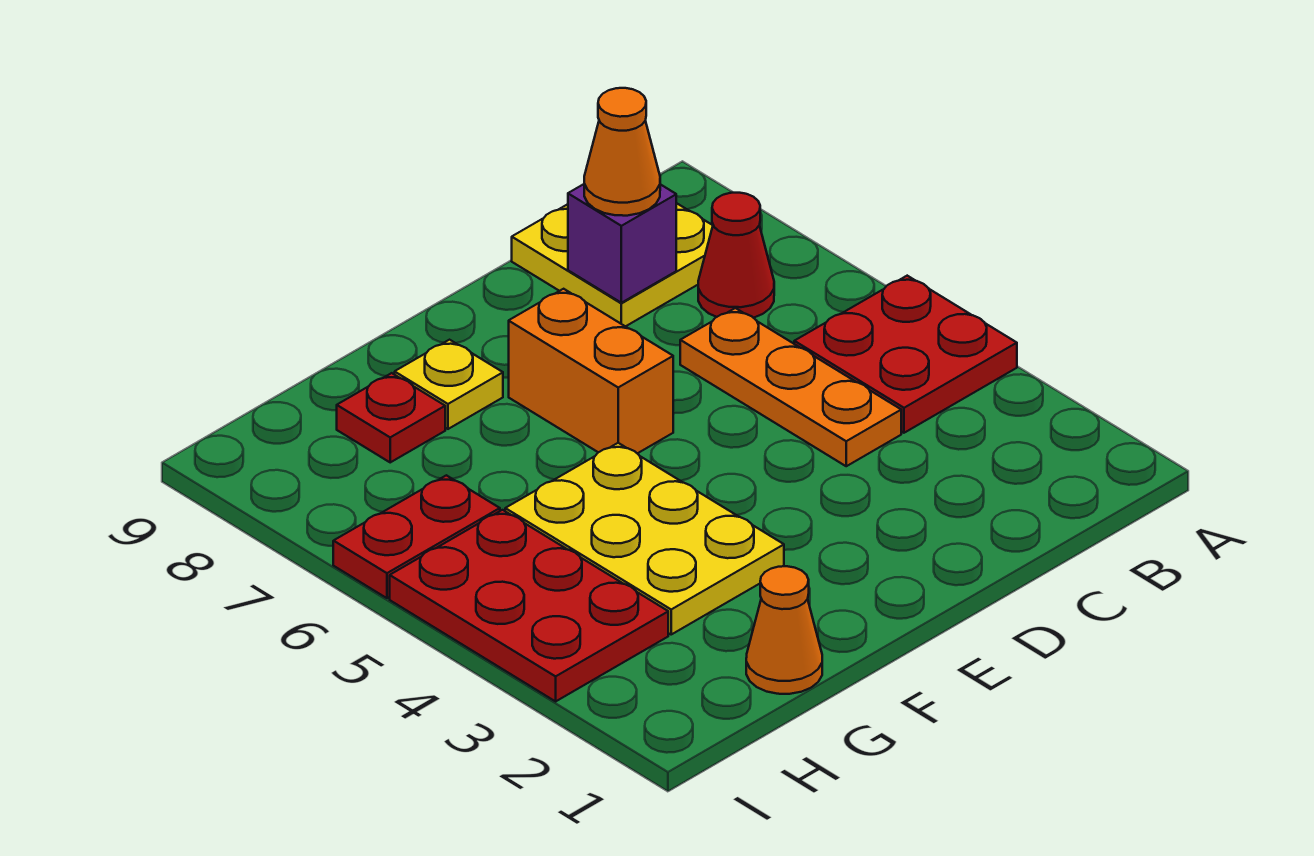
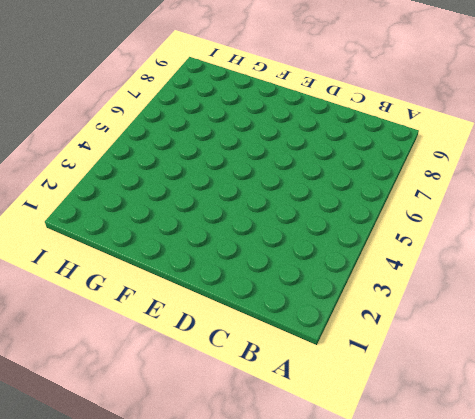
none -> red 2x2 plate [794,276,1017,433]
none -> red 1x1 cone [698,193,774,318]
none -> yellow 2x2 plate [512,203,713,327]

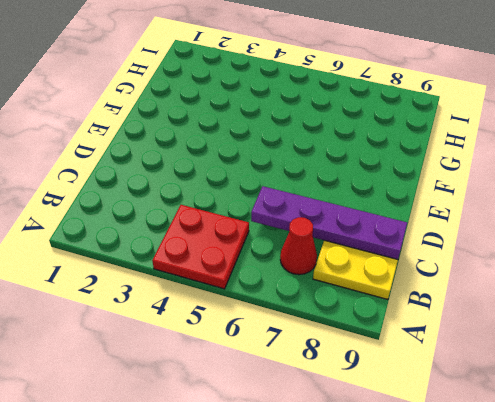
purple 1x4 plate [251,186,407,259] -> purple 1x1 brick [568,184,676,303]
none -> orange 1x3 plate [680,308,901,466]
none -> orange 1x2 brick [509,289,673,453]
none -> yellow 2x3 plate [505,443,784,634]

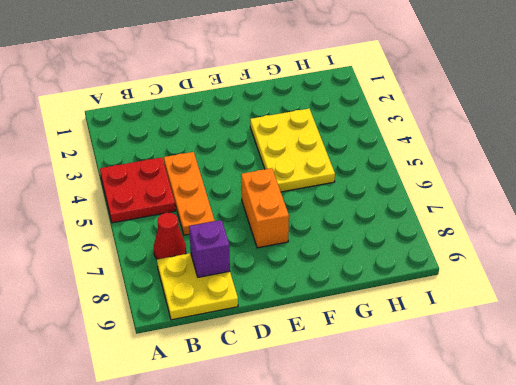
none -> yellow 1x1 plate [395,340,503,429]
none -> orange 1x1 cone [746,566,822,694]
none -> red 1x1 plate [337,373,445,462]

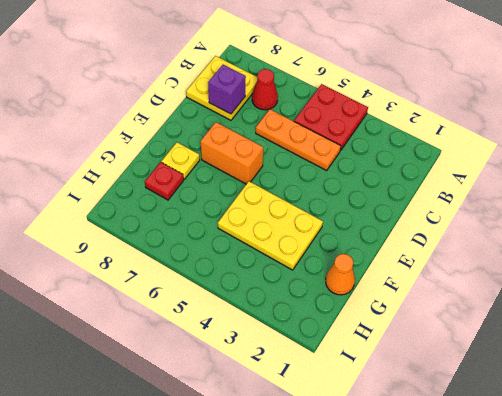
none -> red 2x3 plate [390,510,668,701]
none -> red 1x2 plate [333,475,500,598]
none -> orange 1x1 cone [584,88,660,216]

